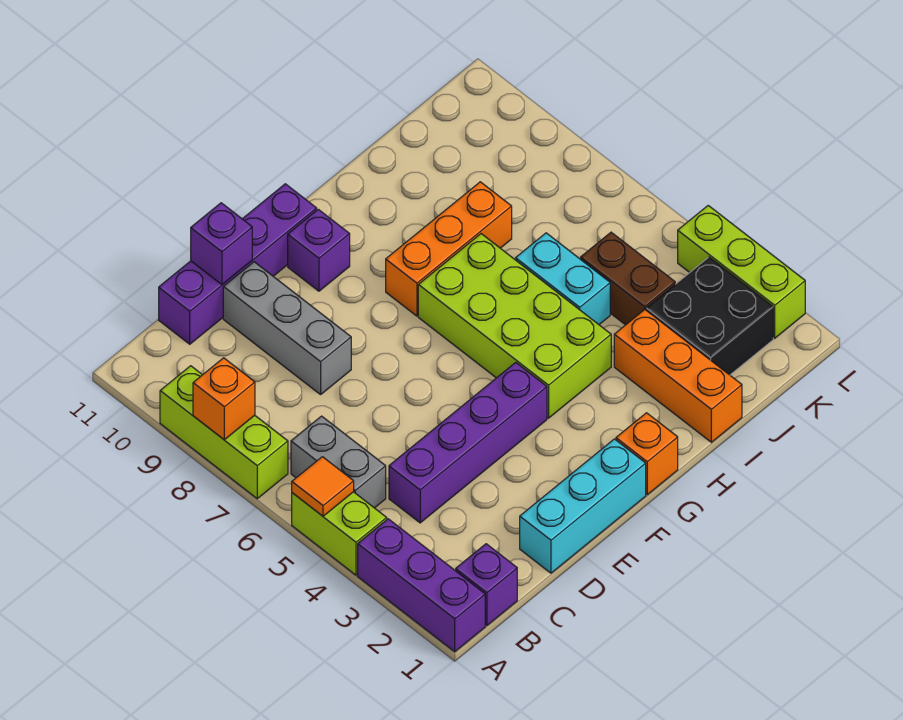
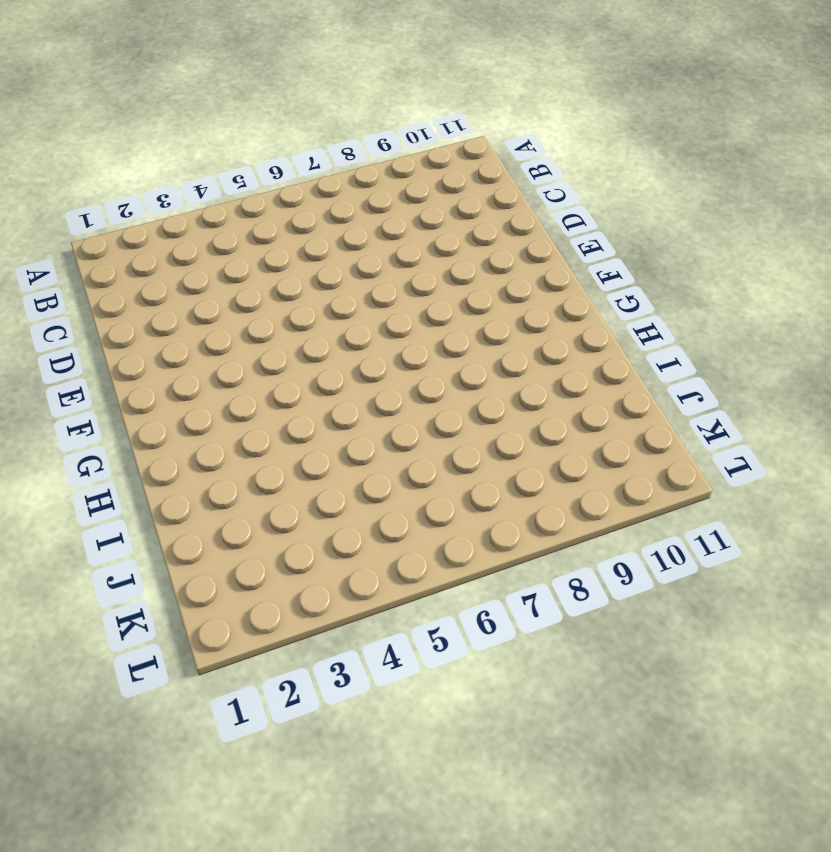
none -> purple 1x3 brick [358,519,485,652]
none -> lime 1x2 brick [292,492,387,575]
none -> lime 1x3 brick [160,366,288,499]

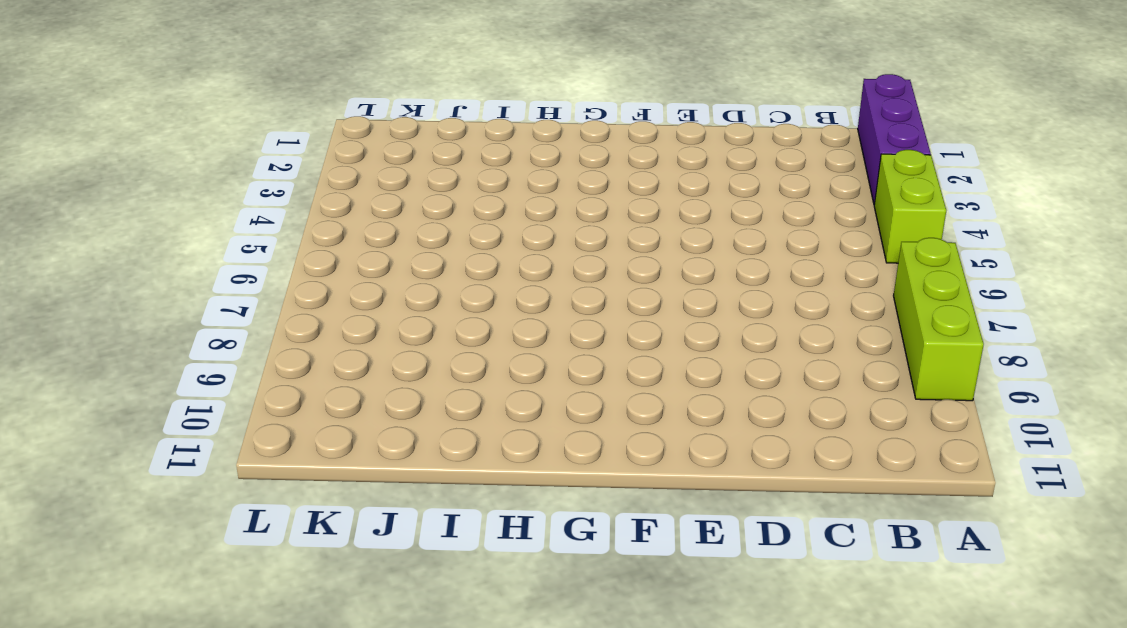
none -> purple 1x1 brick [456,544,517,626]
none -> grey 1x2 brick [291,416,386,508]
none -> purple 1x4 brick [389,362,547,523]

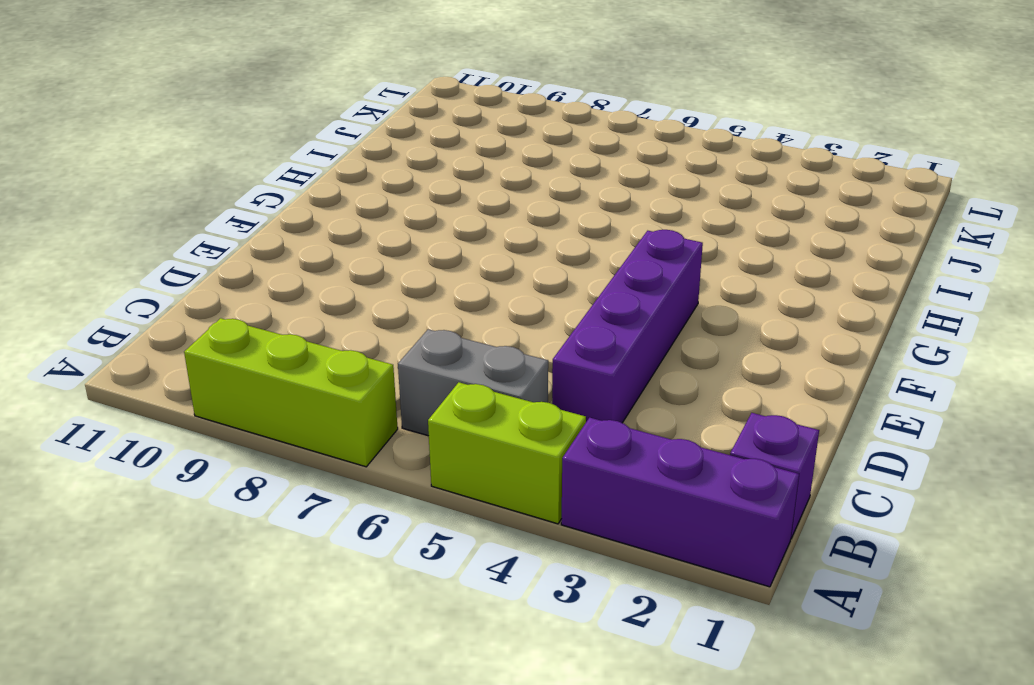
none -> purple 1x4 brick [159,184,317,344]
none -> cyan 1x3 brick [520,439,646,573]
none -> grey 1x3 brick [223,262,351,395]

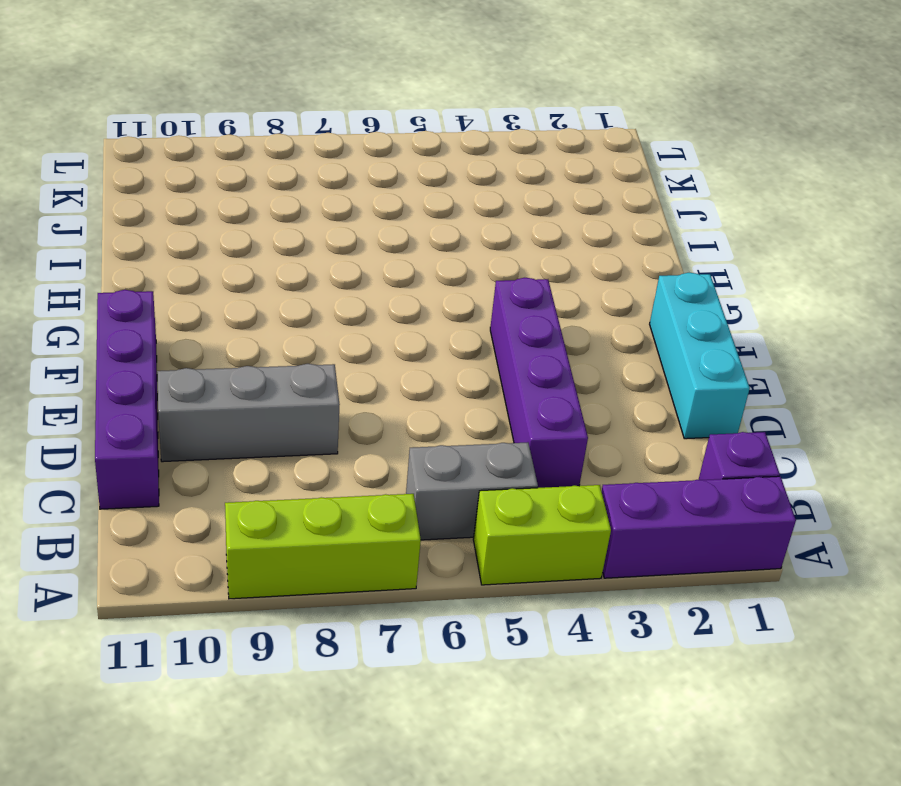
none -> purple 1x1 brick [288,209,350,291]
none -> orange 1x1 brick [616,413,678,495]
none -> lime 2x4 brick [418,234,611,418]

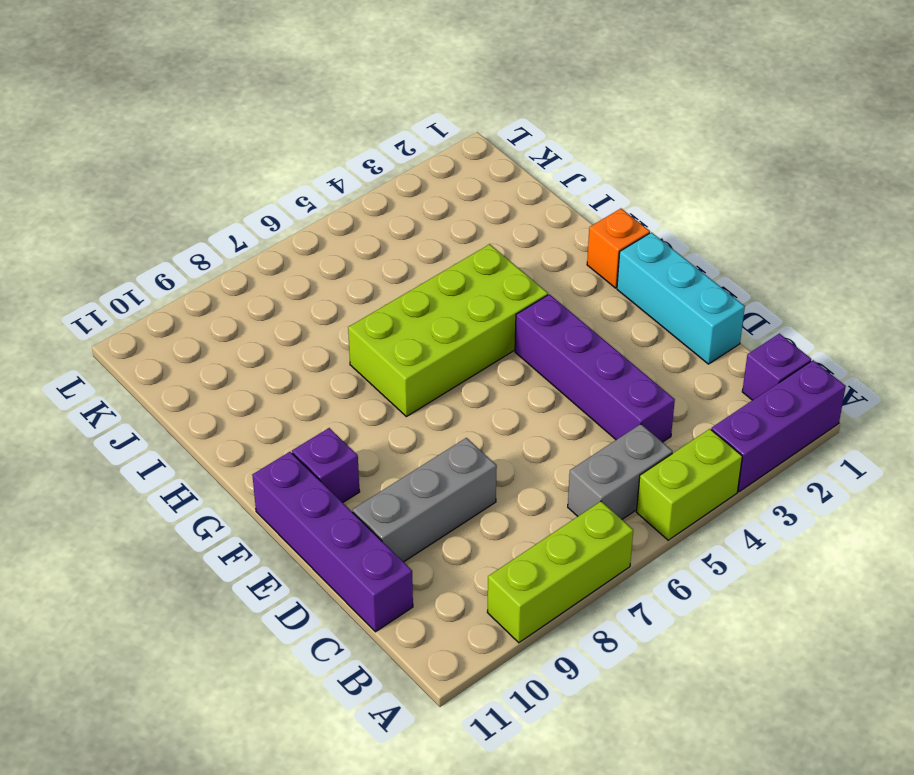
none -> orange 1x3 brick [386,182,512,316]
none -> orange 1x3 brick [614,310,742,442]
none -> cyan 1x2 brick [516,233,610,324]

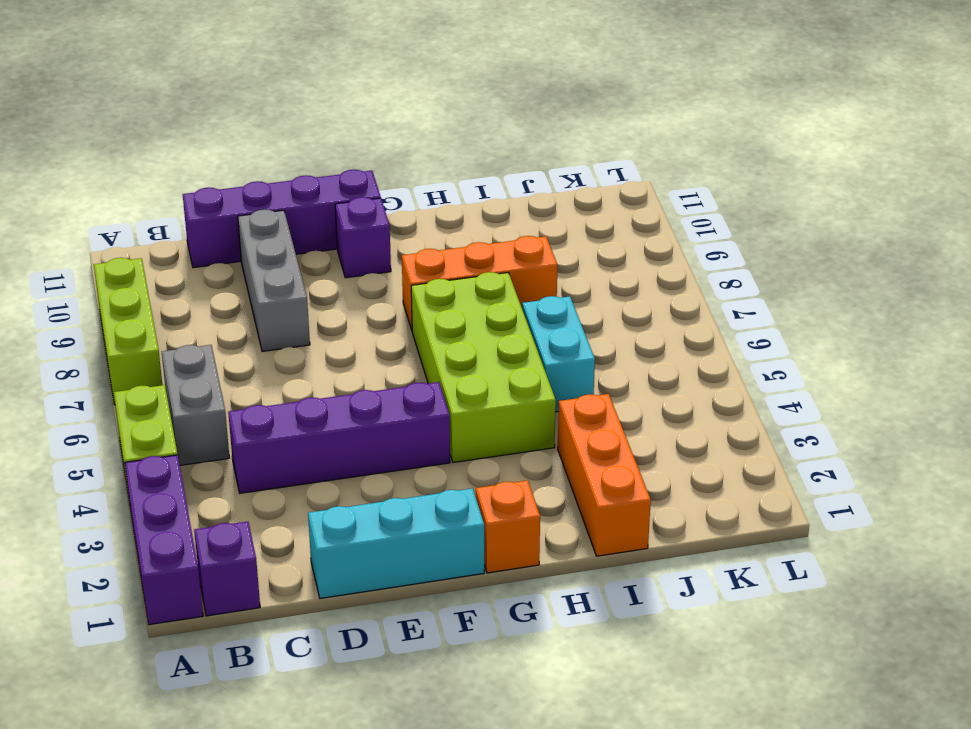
none -> black 2x2 brick [646,257,773,375]
none -> brown 1x2 brick [581,232,675,325]
none -> lime 1x3 brick [678,206,805,338]

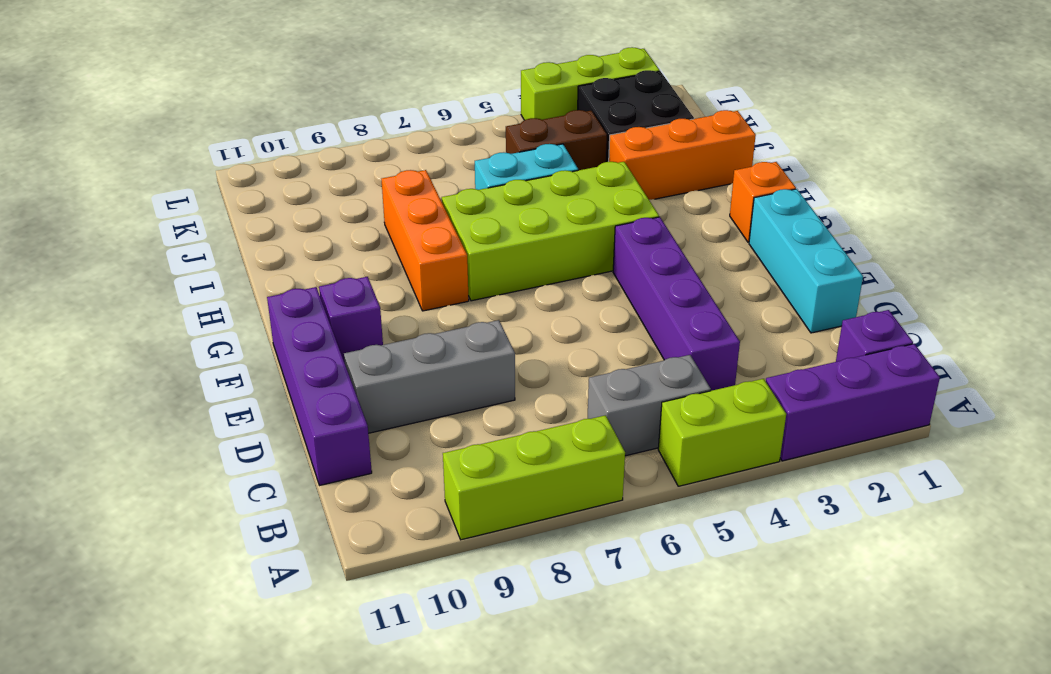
none -> orange 1x1 tile [292,457,354,516]
none -> orange 1x1 brick [193,358,255,440]
none -> purple 1x1 brick [191,203,252,285]

